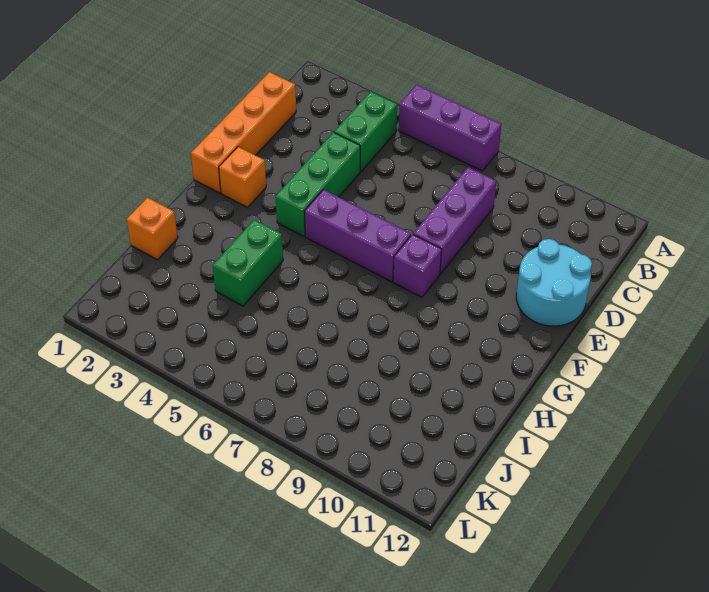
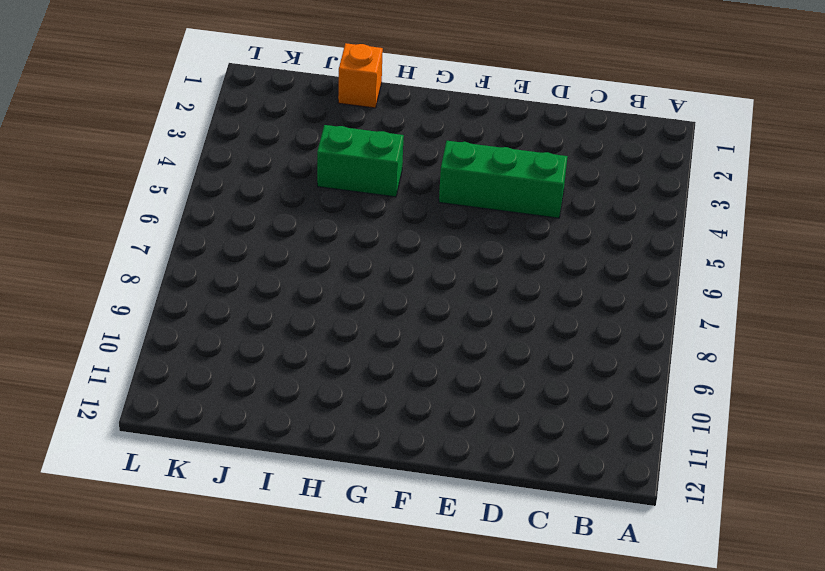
none -> purple 1x3 brick [399,85,501,171]
none -> green 1x2 brick [334,91,397,171]

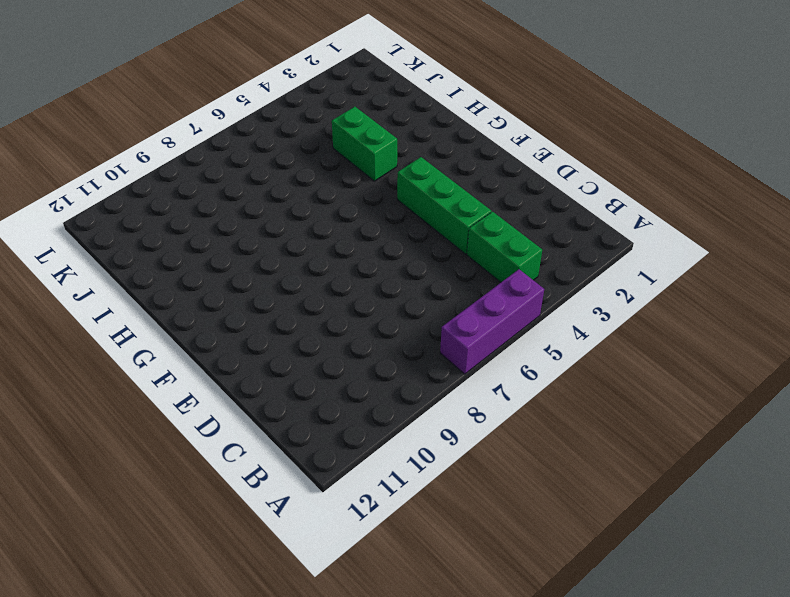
none -> orange 1x4 brick [191,72,296,193]
none -> purple 1x3 brick [413,167,496,274]

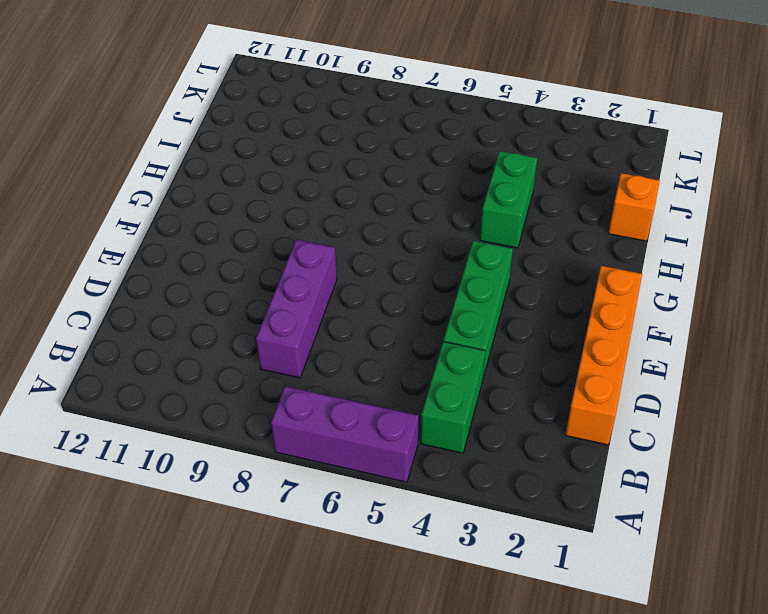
none -> cyan 2x2 round brick [516,239,592,326]
none -> orange 1x1 brick [219,147,266,207]

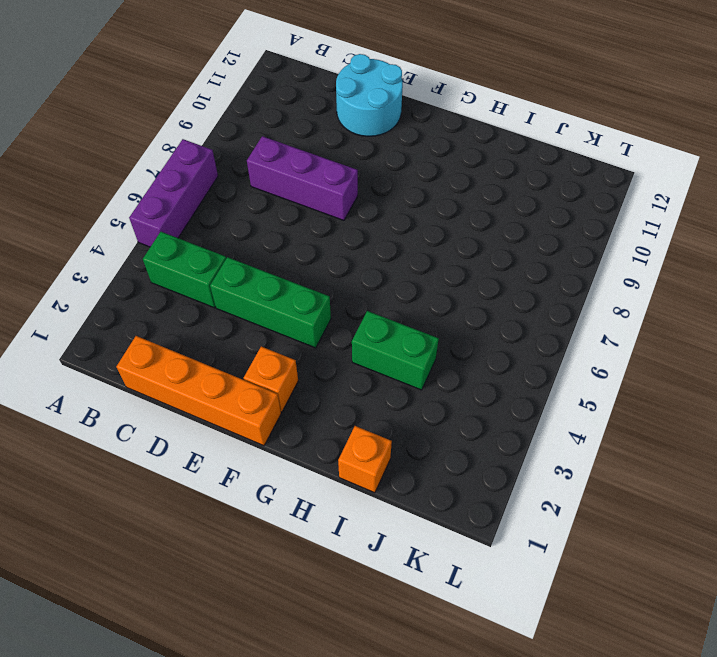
none -> purple 1x3 brick [304,190,411,282]
none -> purple 1x1 brick [393,234,442,297]

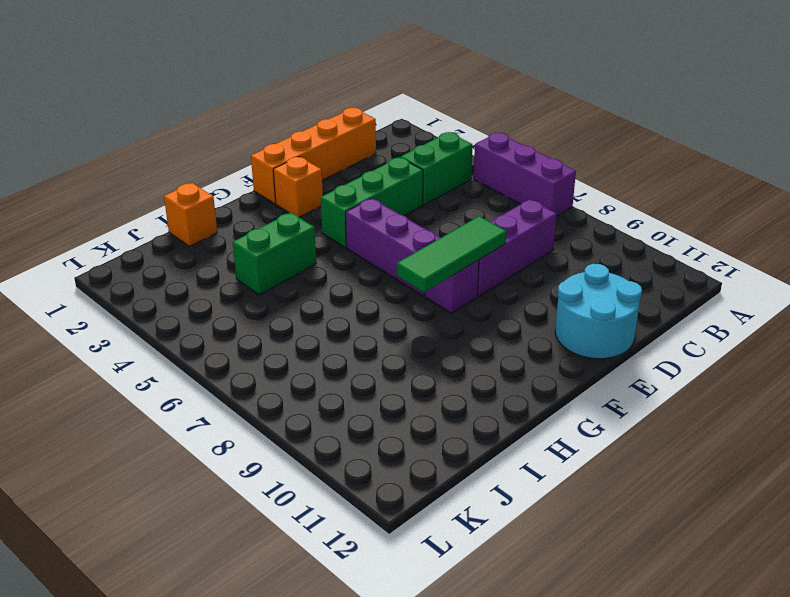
green 1x3 tile [397,216,507,292] -> none

